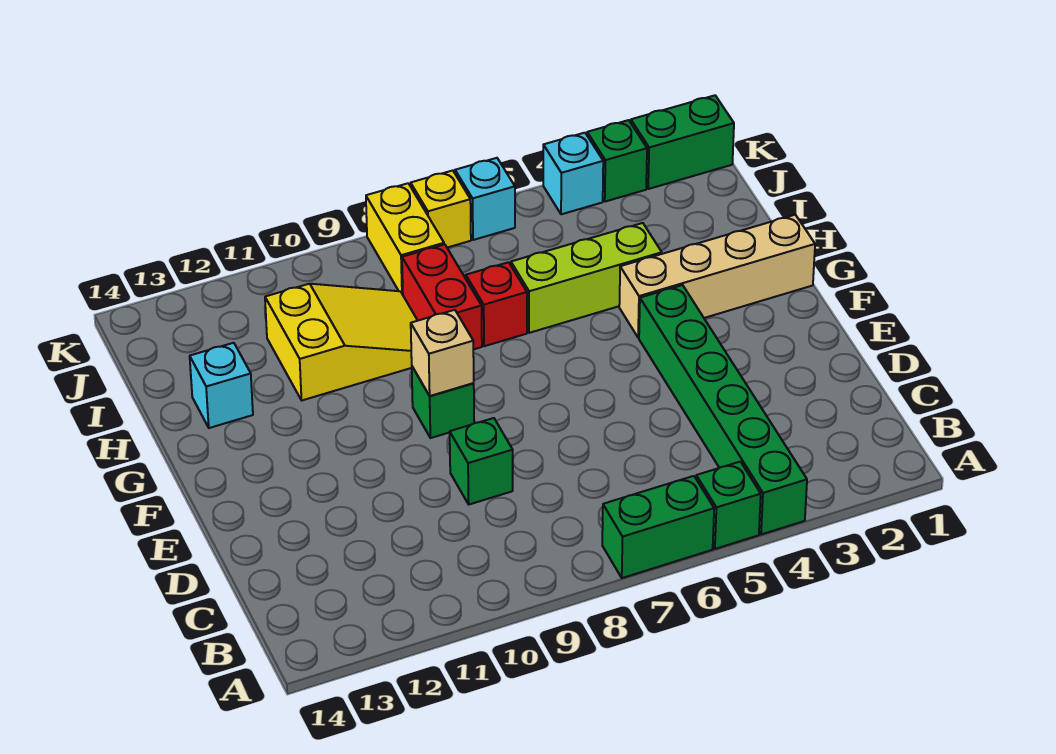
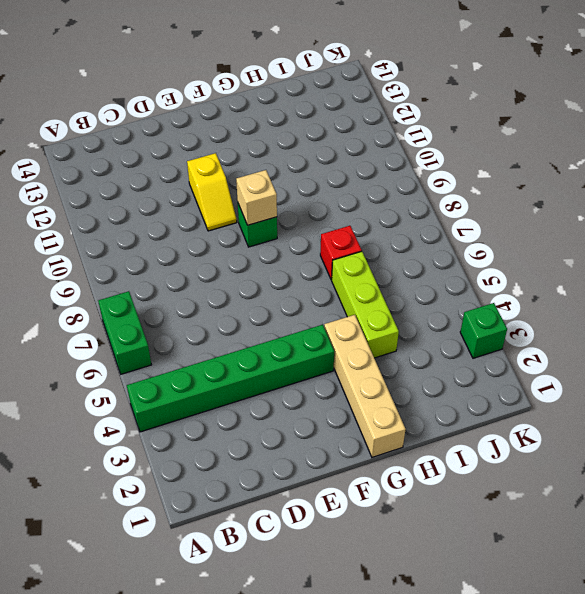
yellow 1x2 slope [187,153,237,231] -> none
none -> green 1x1 brick [696,462,761,549]
none -> green 1x1 brick [450,418,513,504]
none -> red 1x2 brick [402,244,482,350]

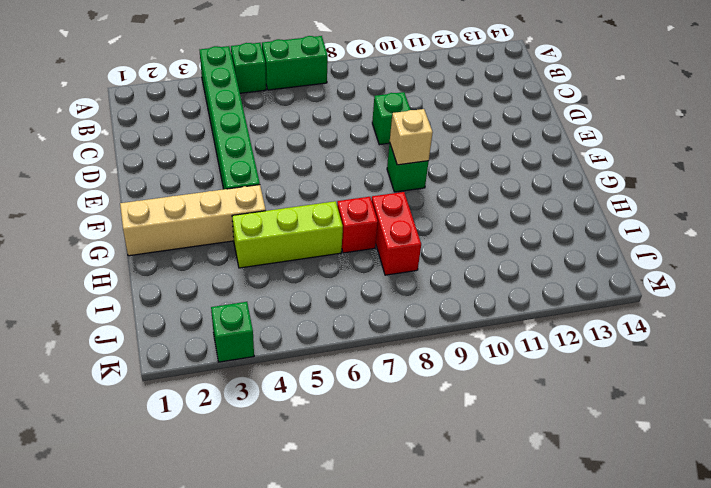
none -> yellow 2x3 slope [265,284,418,400]
none -> cyan 1x1 brick [190,343,253,428]
none -> yellow 1x2 brick [366,183,444,295]

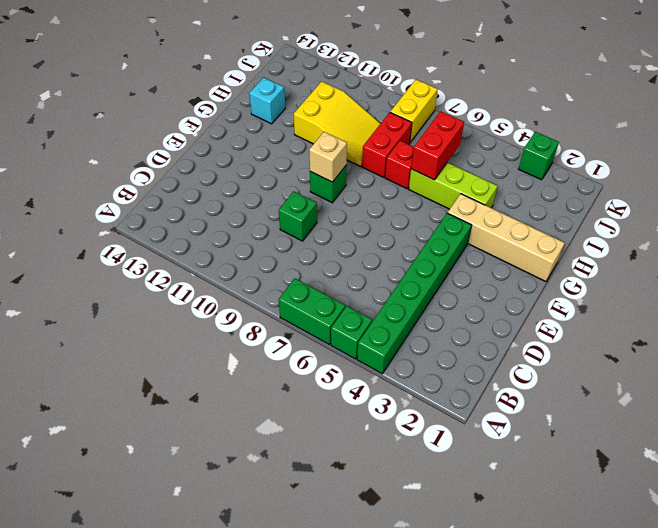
red 1x2 brick [411,111,464,180] -> none
none -> green 1x2 brick [631,95,734,189]
none -> cyan 1x1 brick [543,133,603,214]
none -> cyan 1x1 brick [455,158,515,240]

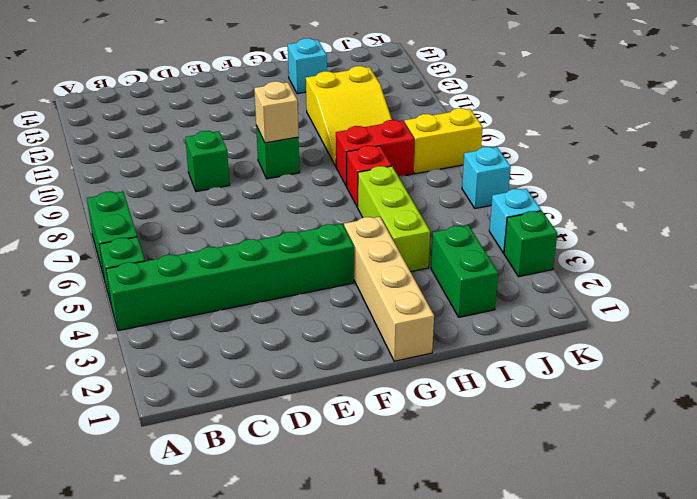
green 1x2 brick [431,225,498,317] -> green 1x2 brick moved to [631,95,734,189]
none -> yellow 1x1 brick [411,171,471,248]

